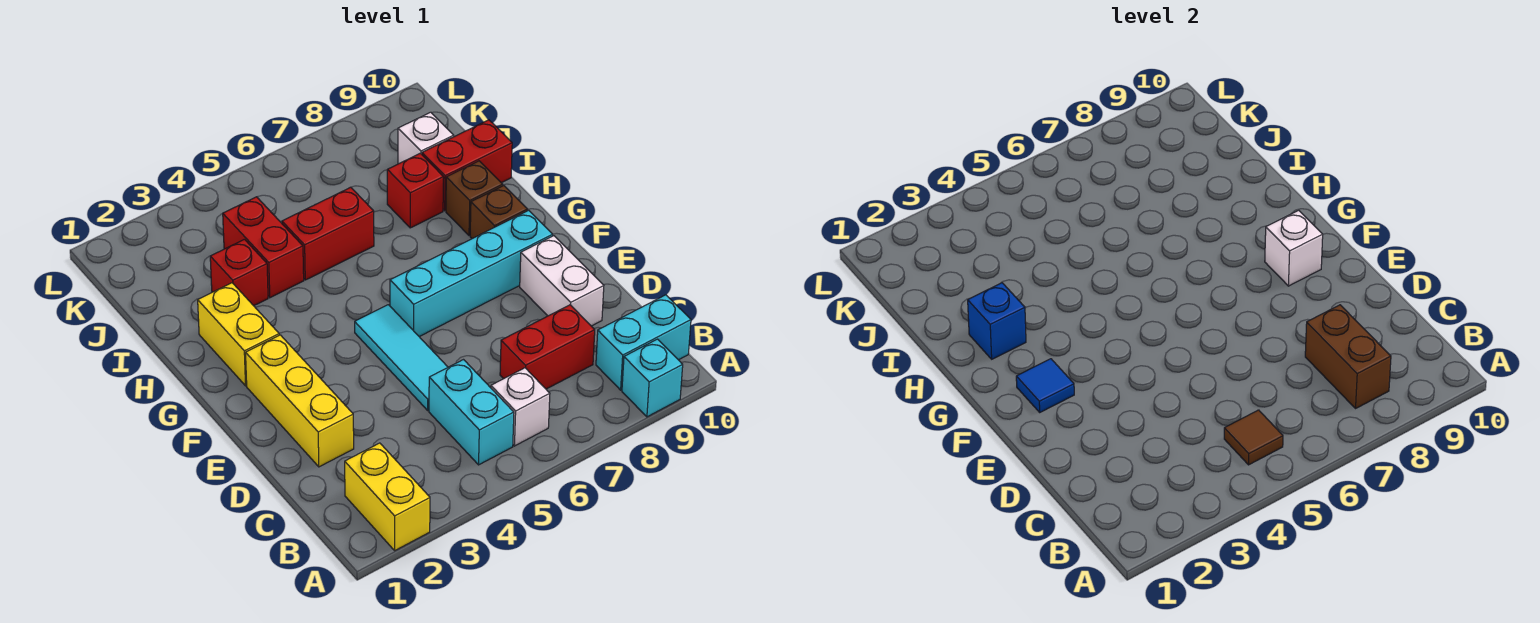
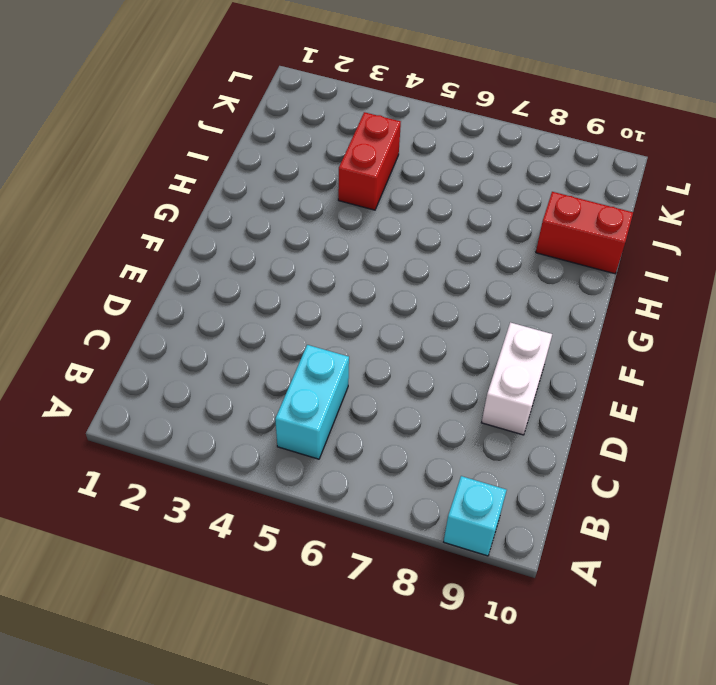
none -> yellow 1x2 brick [345,443,430,550]
none -> white 1x1 brick [491,368,550,446]
none -> cyan 1x2 brick [596,295,691,390]

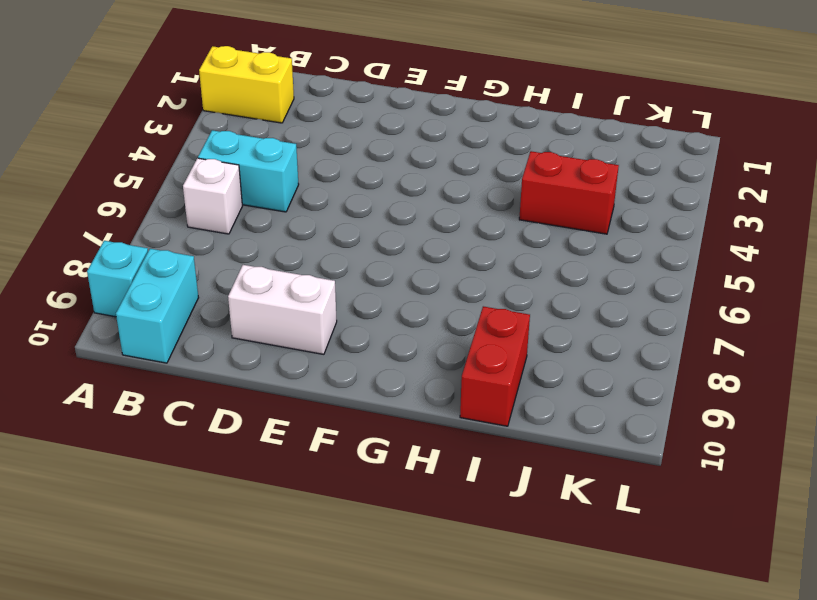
none -> red 1x2 brick [500,305,595,389]
none -> yellow 1x3 brick [246,335,354,467]
none -> cyan 1x3 tile [355,305,448,410]

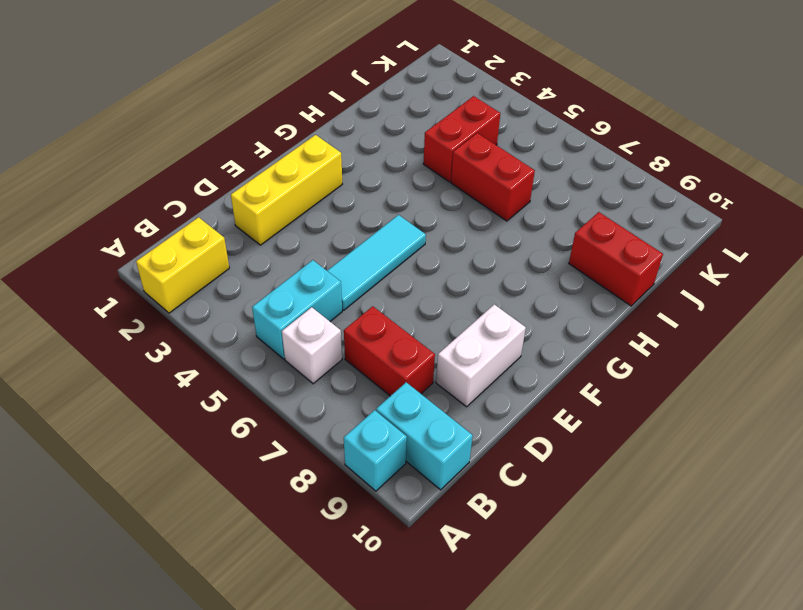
none -> cyan 1x4 brick [390,210,553,337]
none -> yellow 1x2 brick [198,283,279,386]
none -> brown 1x1 brick [470,186,528,239]

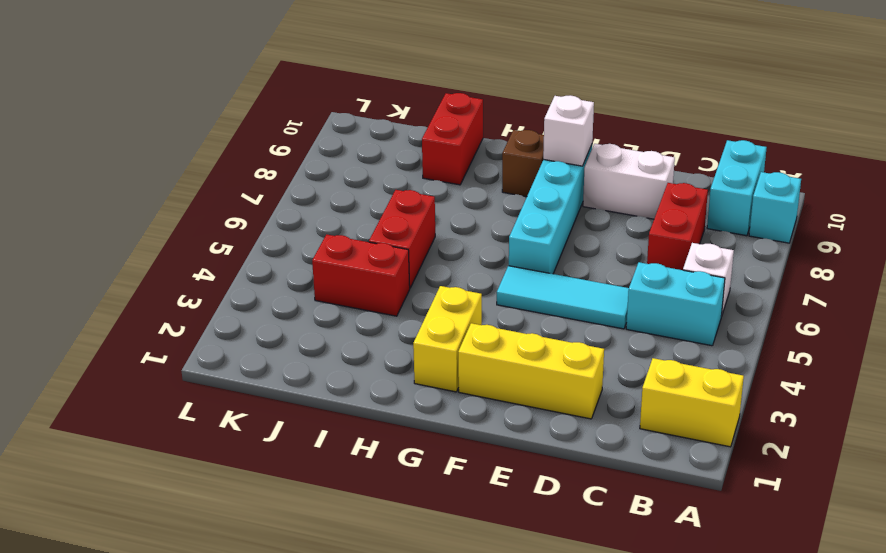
yellow 1x2 brick [413,286,482,392] -> yellow 1x2 brick turned to [198,283,279,386]
none -> brown 1x1 brick [446,161,503,236]
none -> red 1x1 brick [210,239,268,306]
none -> red 1x1 brick [387,153,444,228]

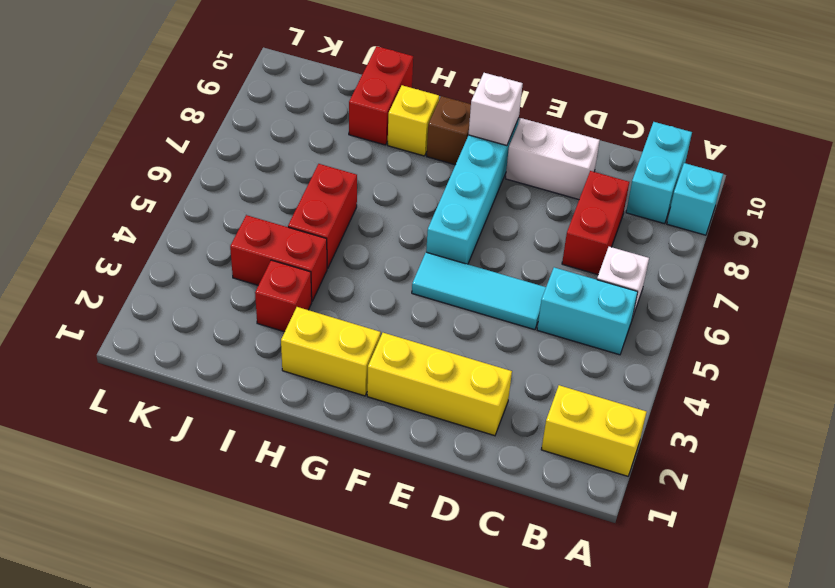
yellow 1x1 brick [388,85,439,156] -> brown 1x1 brick [446,161,503,236]
none -> red 1x1 brick [387,153,444,228]
none -> white 1x1 brick [398,112,454,164]
none -> brown 1x1 tile [1224,410,1283,465]

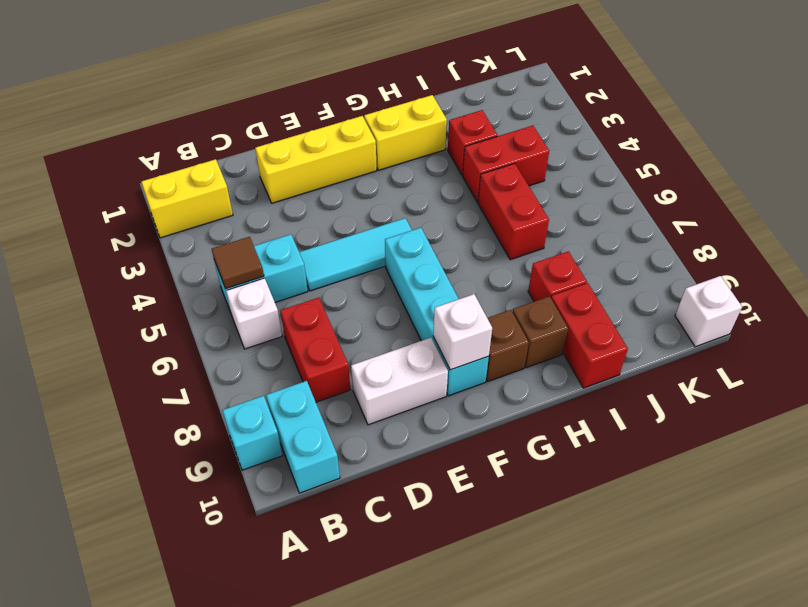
white 1x1 brick [675,276,742,347] -> white 1x1 brick moved to [398,112,454,164]
none -> brown 1x2 brick [1305,305,1391,408]
none -> blue 1x1 tile [1016,359,1074,412]
none -> blue 1x1 brick [968,283,1026,359]

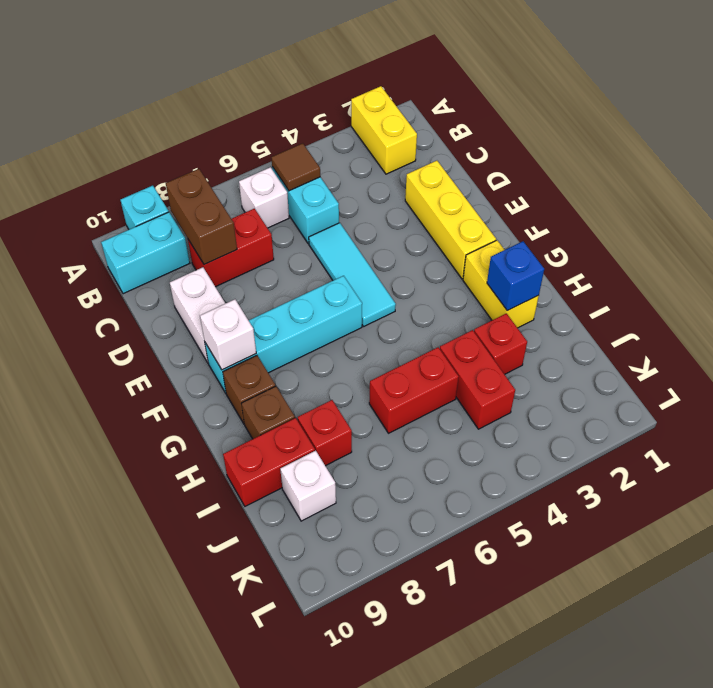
none -> blue 1x1 tile [1016,359,1074,412]

